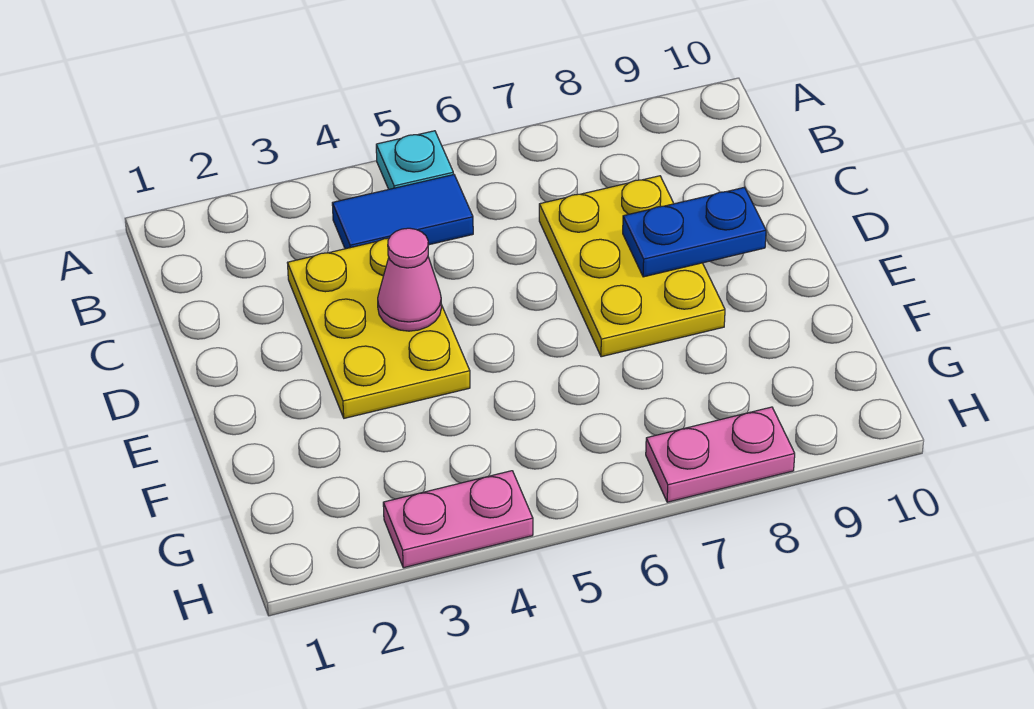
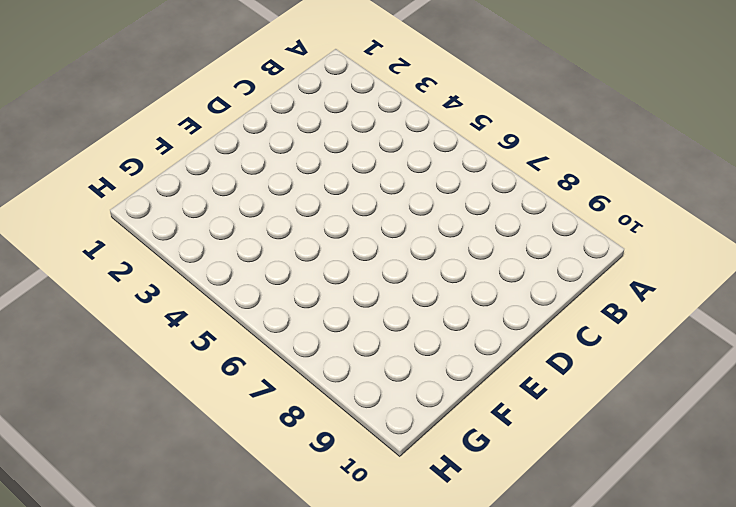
none -> cyan 1x1 plate [376,131,453,189]
none -> blue 1x2 tile [332,175,473,249]

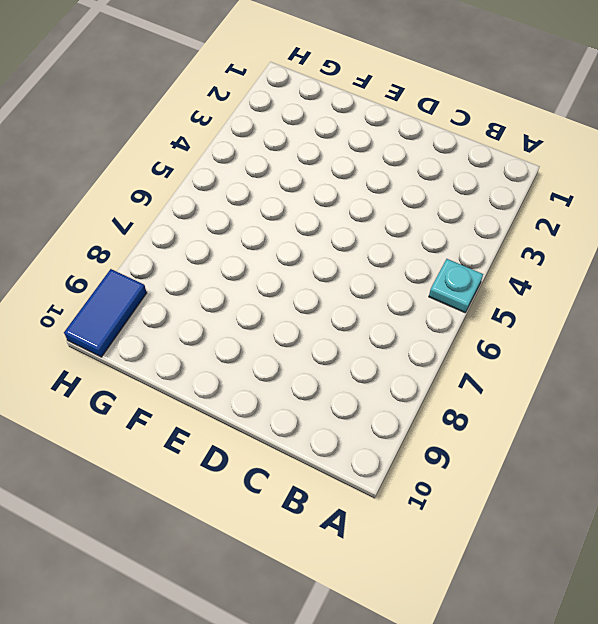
blue 1x2 tile [64,269,147,357] -> blue 1x2 tile moved to [332,175,473,249]
none -> yellow 2x3 plate [288,238,470,418]
none -> yellow 2x3 plate [539,176,725,357]

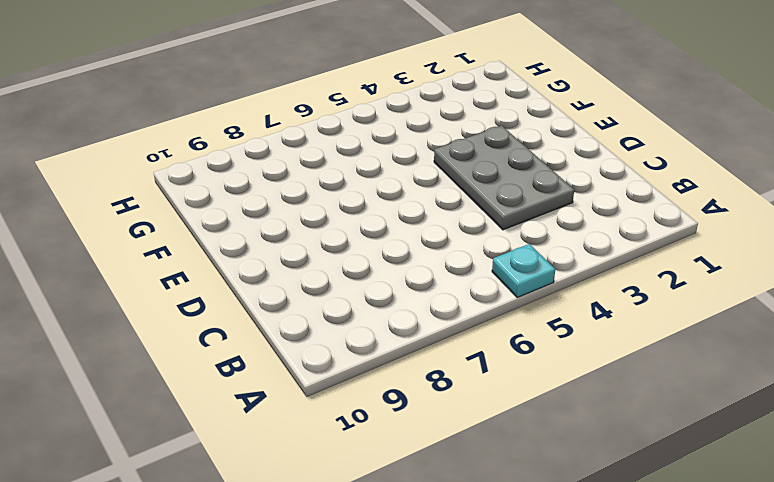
grey 2x3 plate [434,126,574,230] -> yellow 2x3 plate [288,238,470,418]
none -> blue 1x2 tile [332,175,473,249]
none -> yellow 2x3 plate [539,176,725,357]

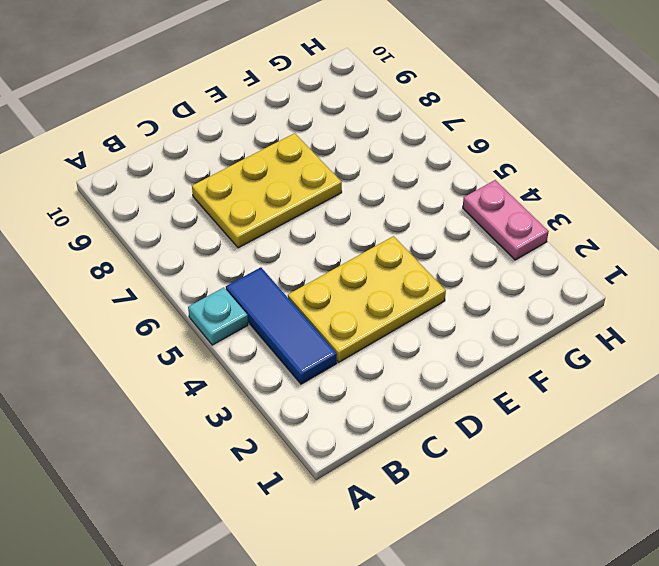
blue 1x3 tile [226,267,337,384] -> blue 1x2 tile [332,175,473,249]
none -> pink 1x2 plate [646,407,795,502]
none -> pink 1x1 cone [378,228,442,331]

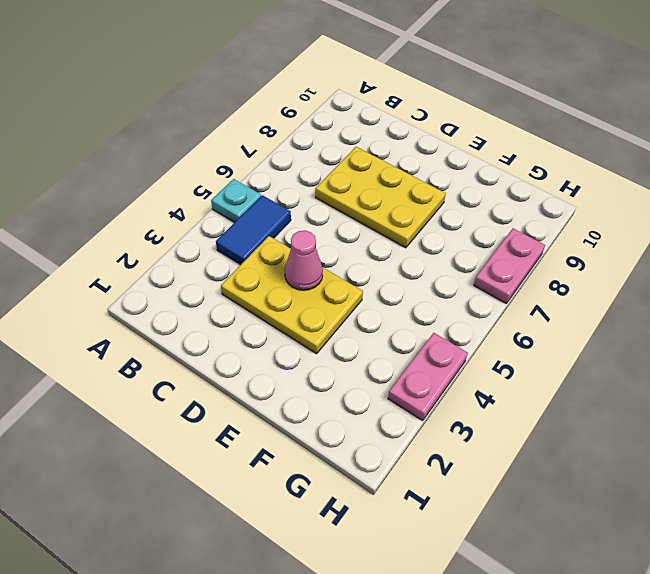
none -> blue 1x2 plate [623,187,766,277]

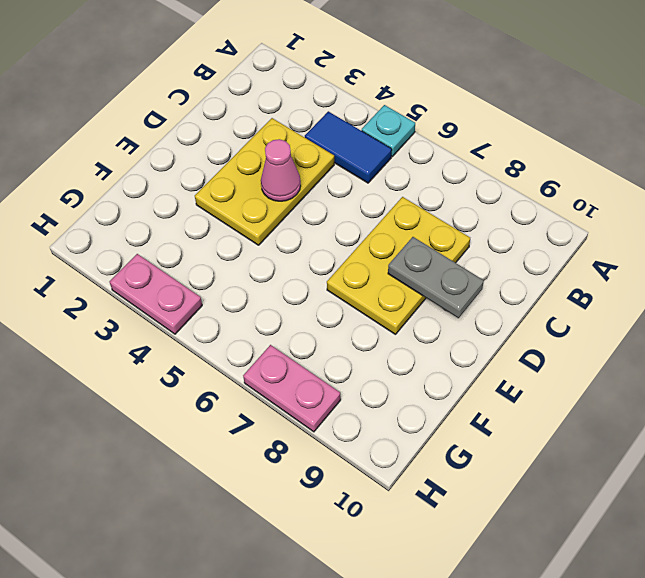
grey 1x2 plate [388,237,484,318] -> blue 1x2 plate [623,187,766,277]

